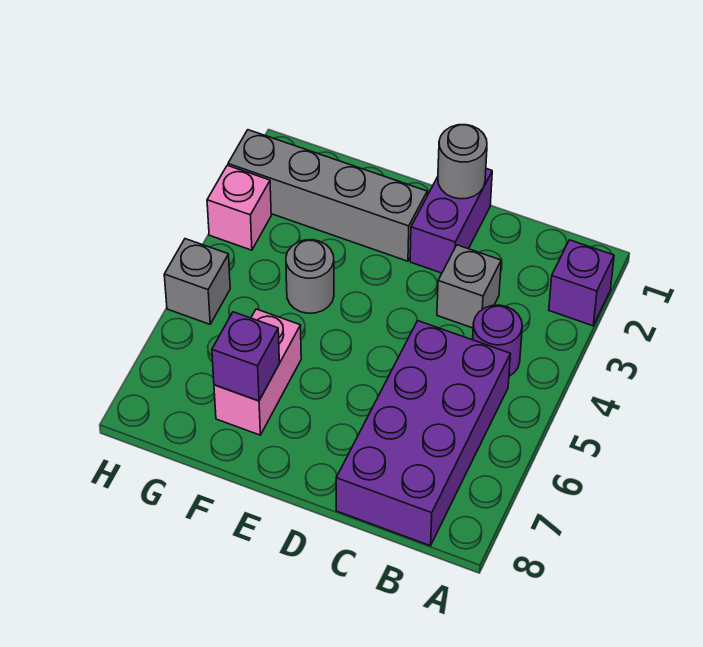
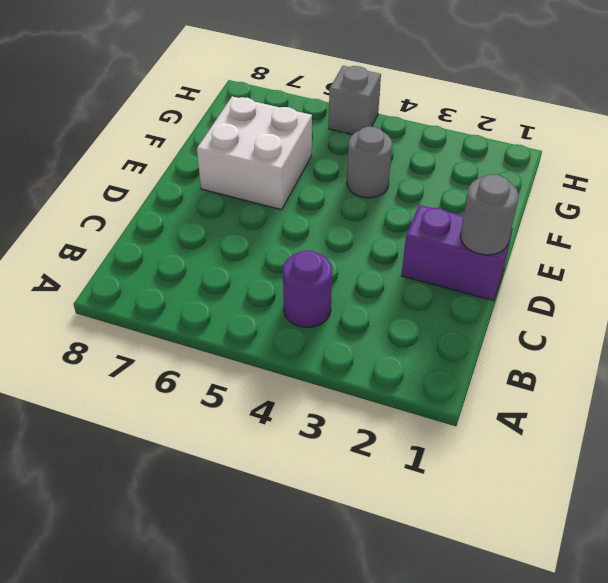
white 2x2 brick [197,96,312,210] -> pink 1x2 brick [214,309,301,435]
none -> purple 1x1 brick [549,240,614,326]
none -> purple 2x4 brick [336,321,510,546]
none -> grey 1x1 brick [437,245,501,328]

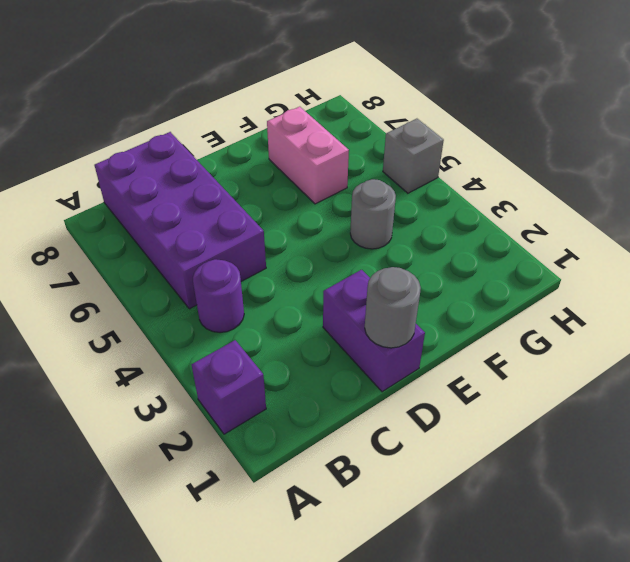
none -> grey 1x1 brick [437,245,501,328]
none -> grey 1x4 brick [228,130,427,261]
none -> pink 1x1 brick [207,165,271,250]

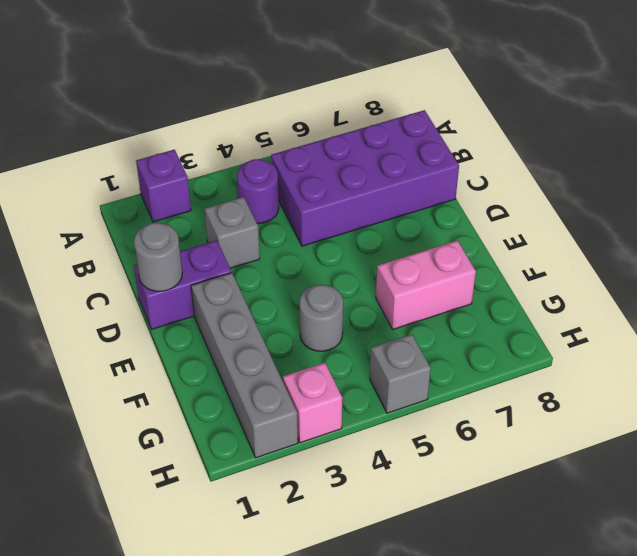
none -> purple 1x1 brick [212,312,279,401]

